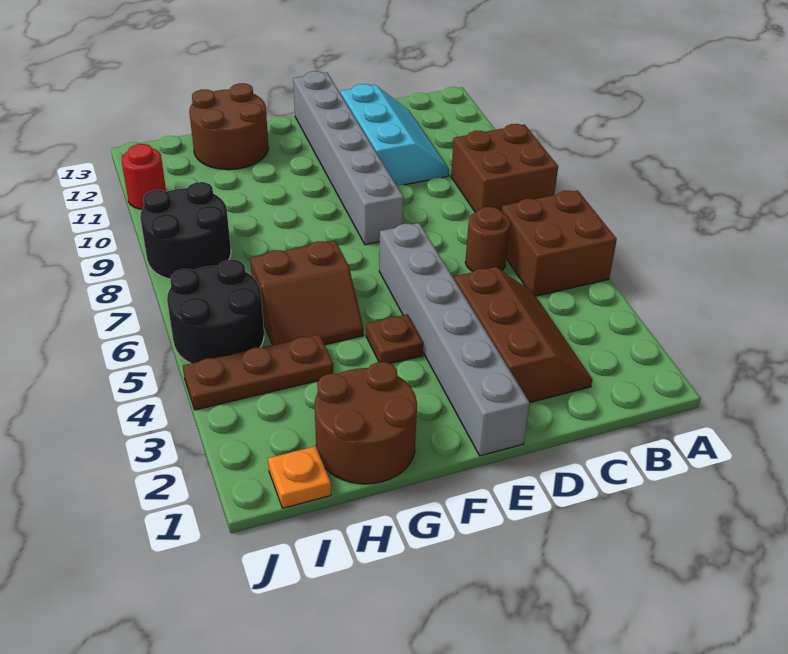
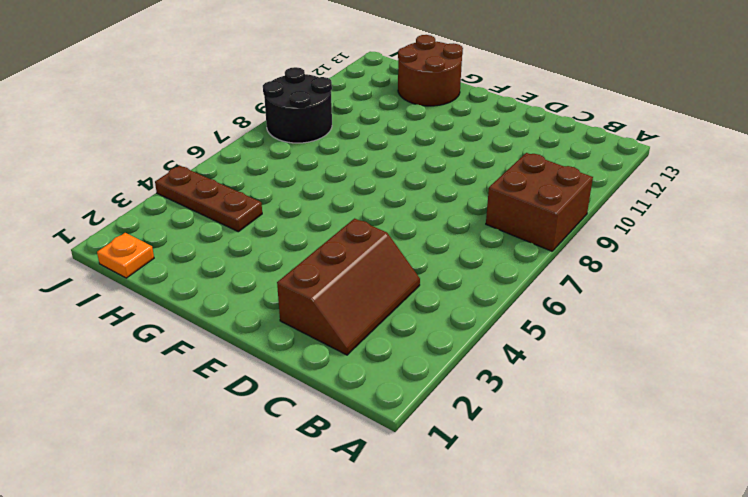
none -> brown 2x2 brick [502,190,617,296]
none -> brown 1x1 round brick [465,207,510,272]
none -> cyan 2x3 slope [340,84,449,185]

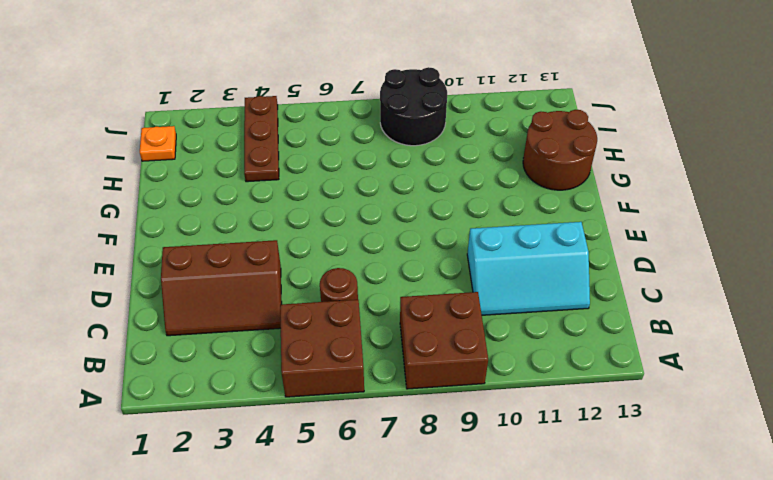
none -> grey 1x6 brick [379,223,530,456]
none -> grey 1x6 brick [293,71,404,245]
none -> brown 1x1 plate [366,314,423,364]

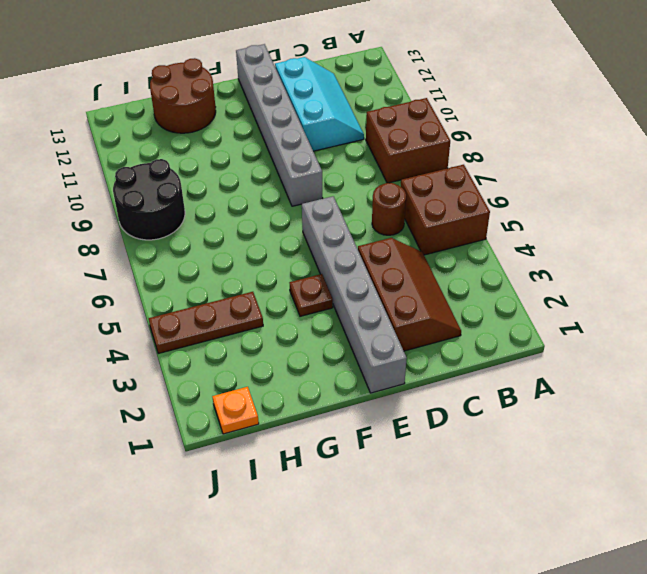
none -> brown 2x2 round brick [315,362,417,484]
none -> brown 2x2 slope [250,240,363,345]
none -> black 2x2 round brick [167,259,264,363]

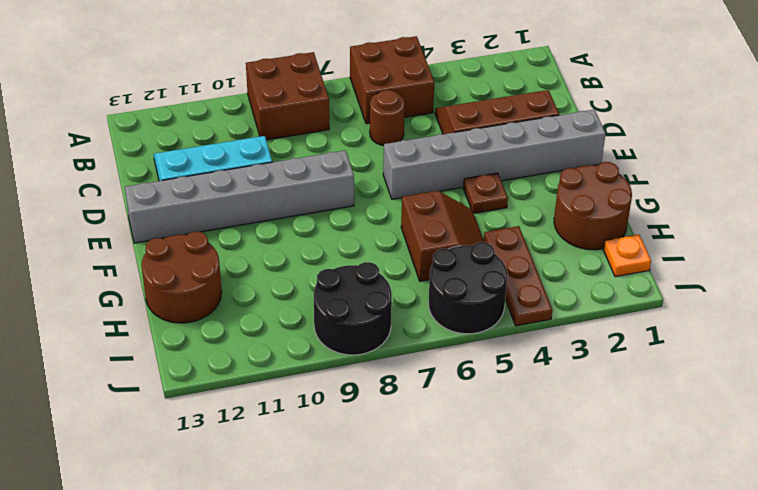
none -> red 1x1 round brick [122,144,166,209]

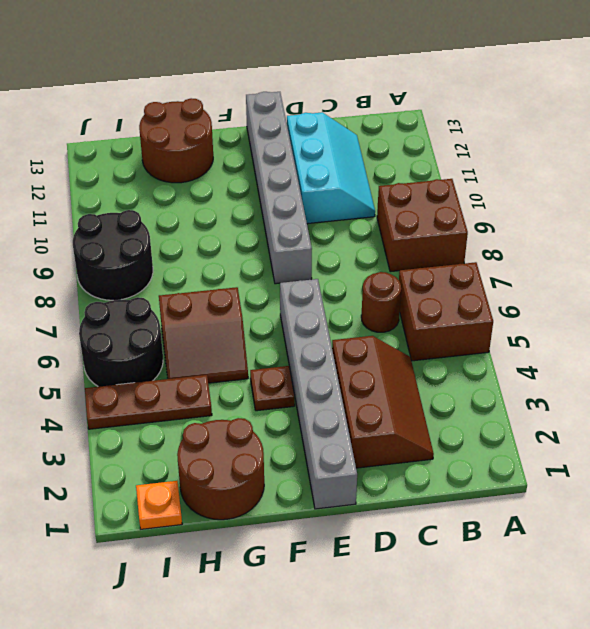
none -> red 1x1 round brick [122,144,166,209]

